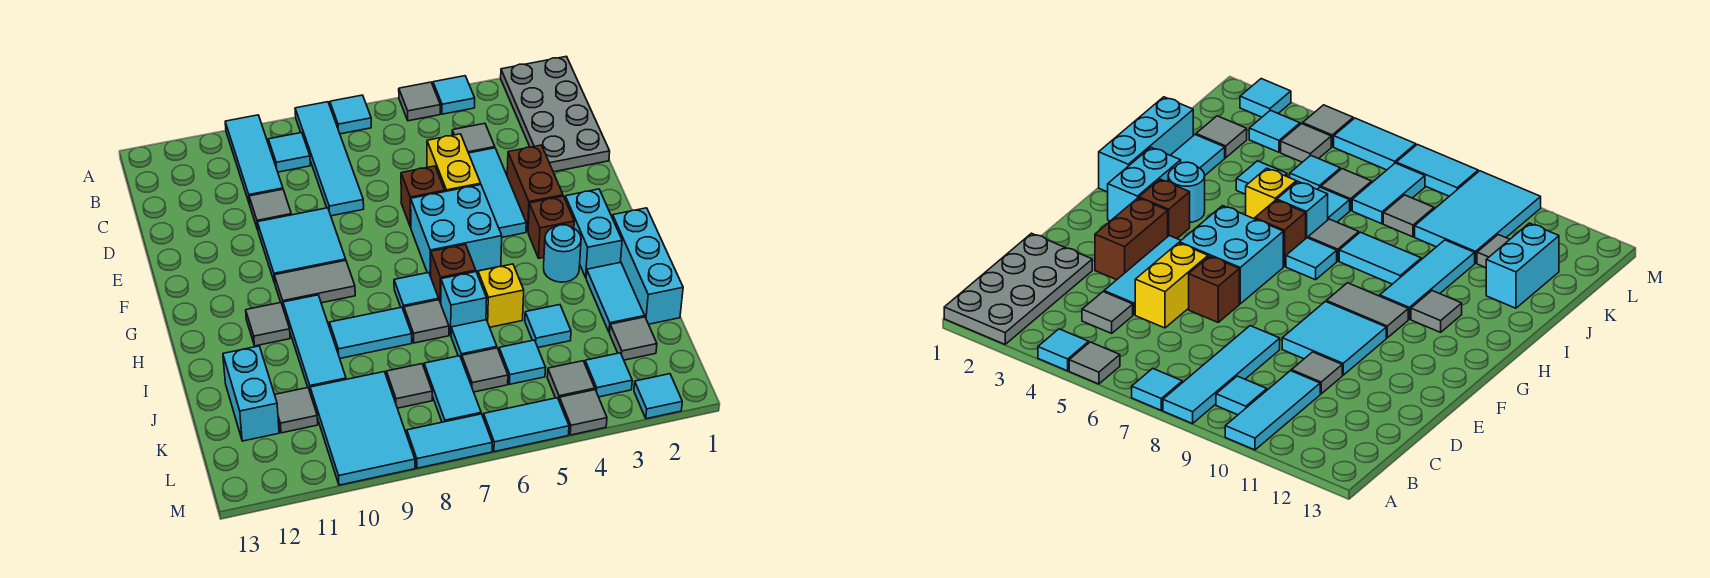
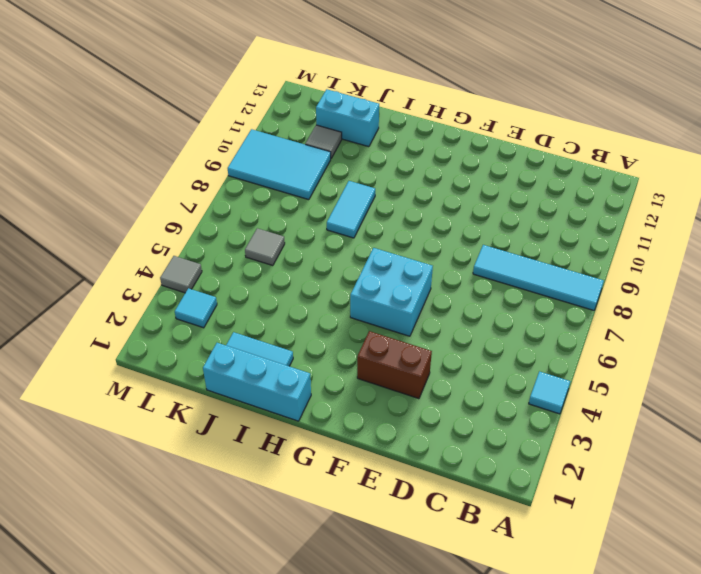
none -> grey 2x4 plate [501,56,610,172]
none -> grey 1x1 tile [399,82,440,121]
none -> cyan 1x1 tile [330,95,371,134]
none -> cyan 1x3 tile [225,115,283,204]

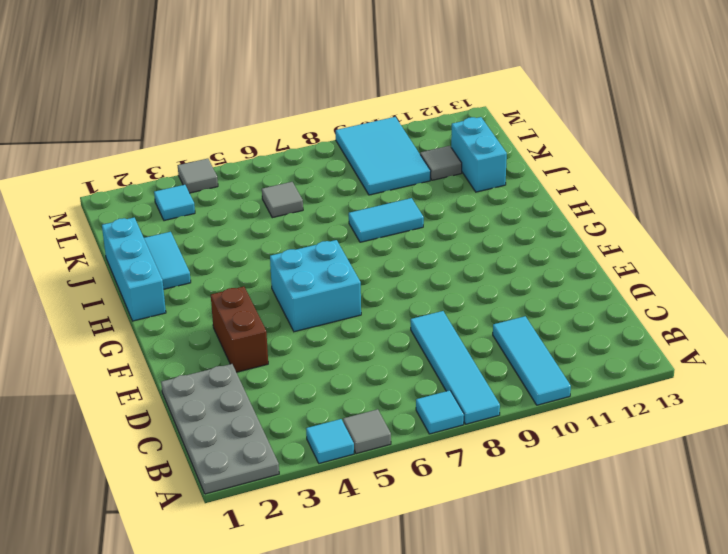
none -> cyan 1x1 tile [268,133,310,172]
none -> grey 1x1 tile [452,123,495,153]
none -> cyan 1x3 tile [469,148,526,237]
none -> yellow 1x2 brick [427,134,481,192]

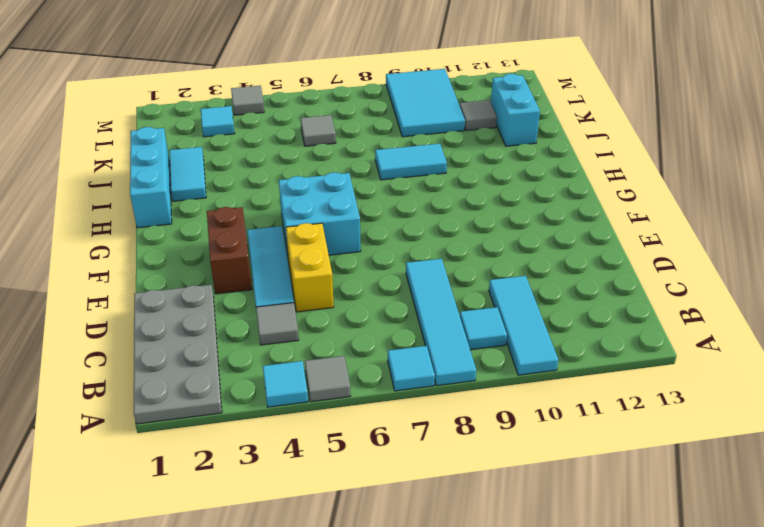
none -> grey 1x1 tile [249,189,291,230]
none -> brown 1x1 brick [401,166,445,227]
none -> cyan 2x2 tile [257,208,346,283]
none -> cyan 1x2 brick [565,189,622,277]

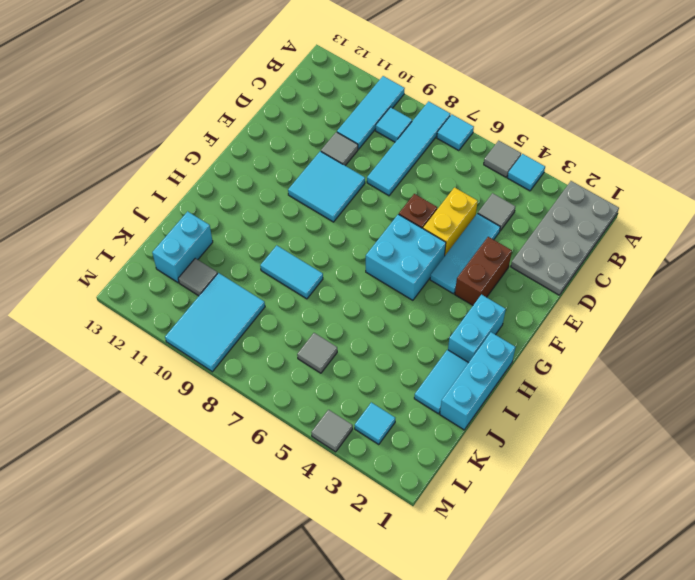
none -> brown 1x1 brick [528,196,574,258]
none -> grey 1x2 tile [274,260,355,306]
none -> cyan 1x1 round brick [544,225,581,282]
none -> brown 1x1 brick [431,244,476,303]

